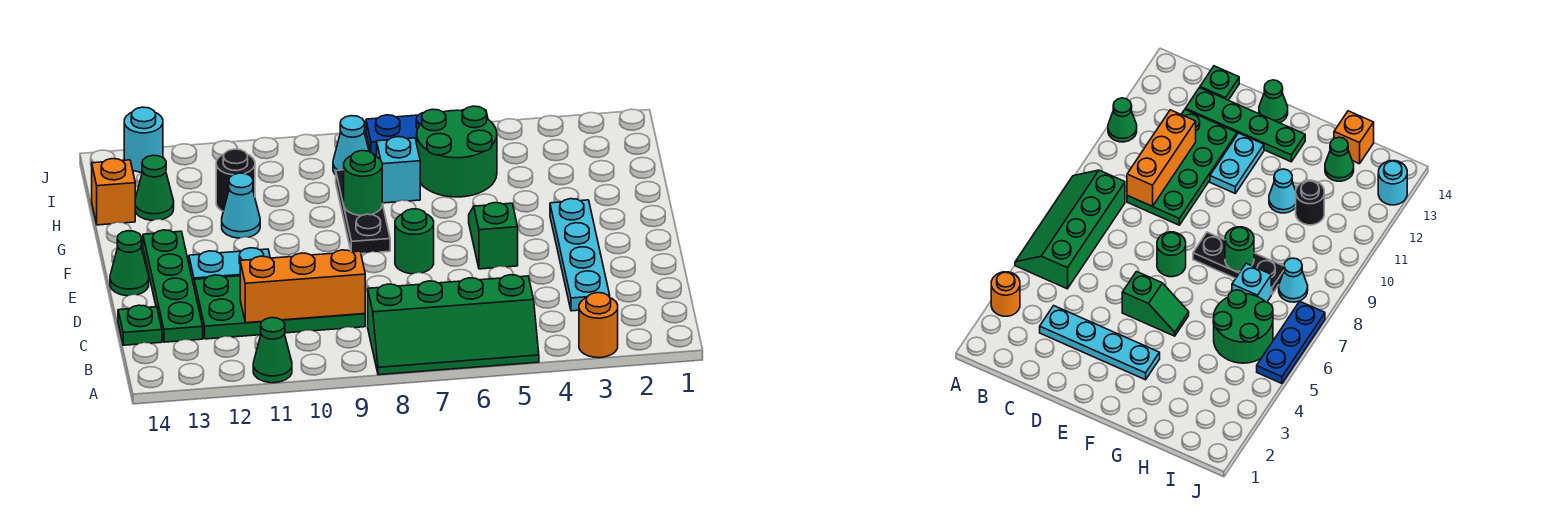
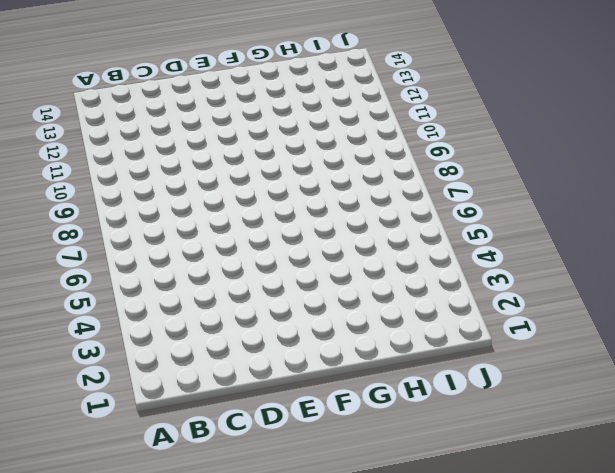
none -> orange 1x1 round brick [579,293,618,358]
none -> green 2x4 slope [368,275,539,375]
none -> green 1x1 cone [253,318,292,383]

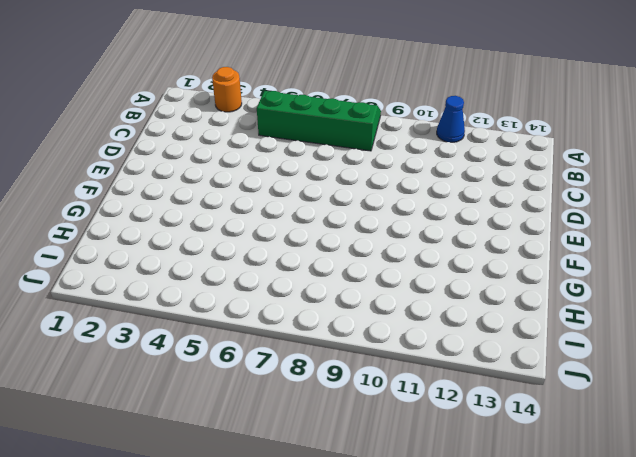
blue 1x1 cone [437,96,465,142] -> green 1x1 cone [253,318,292,383]
none -> cyan 1x4 plate [550,199,610,311]
none -> green 2x4 plate [194,275,365,339]
none -> green 1x4 plate [143,230,203,342]

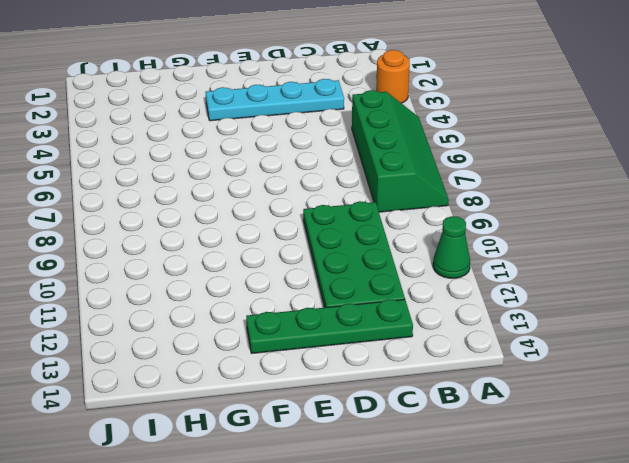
none -> green 1x1 plate [118,305,162,345]
none -> green 1x2 slope [469,203,518,269]
none -> green 1x1 round brick [395,209,434,274]

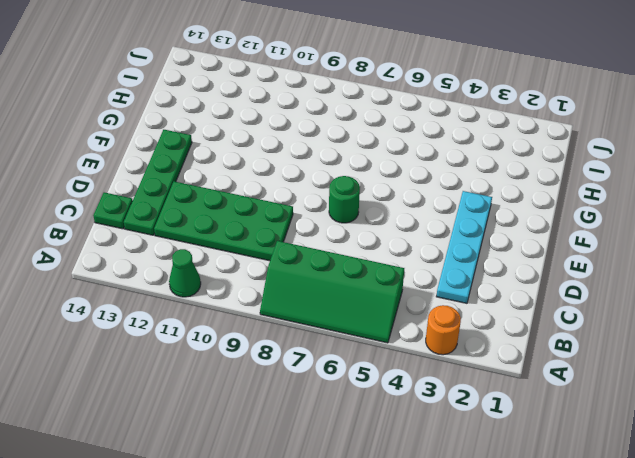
none -> green 1x2 slope [469,203,518,269]
none -> cyan 1x2 plate [189,248,270,285]
none -> green 1x1 cone [110,231,149,296]

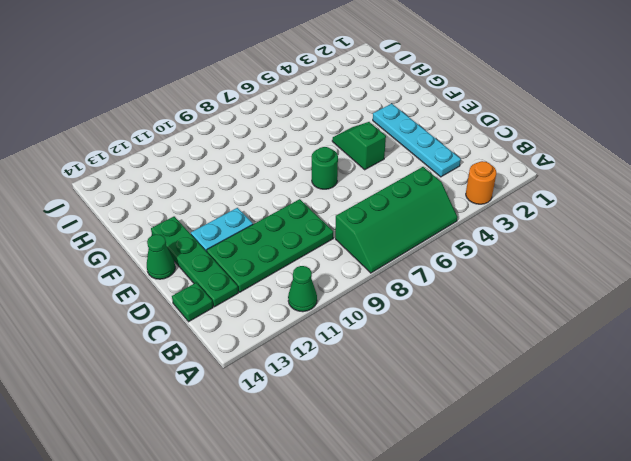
none -> black 1x3 plate [336,170,390,254]
none -> cyan 1x1 cone [222,173,260,238]
none -> green 2x2 round brick [417,106,497,197]

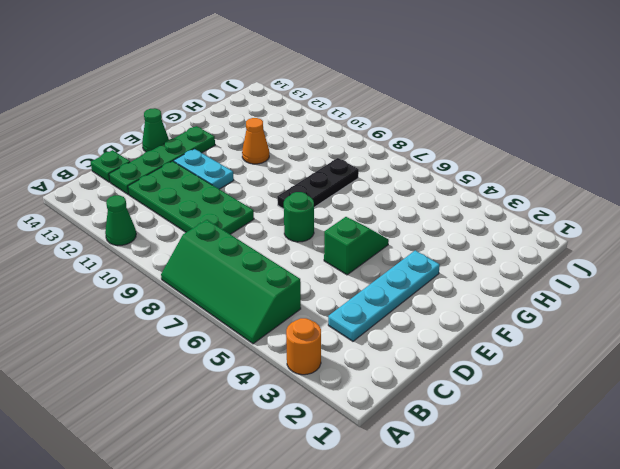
orange 1x1 cone [242,118,269,164] -> cyan 1x1 cone [222,173,260,238]
none -> green 2x2 round brick [417,106,497,197]
none -> cyan 1x1 brick [377,137,420,203]
none -> black 1x1 round brick [216,149,255,211]

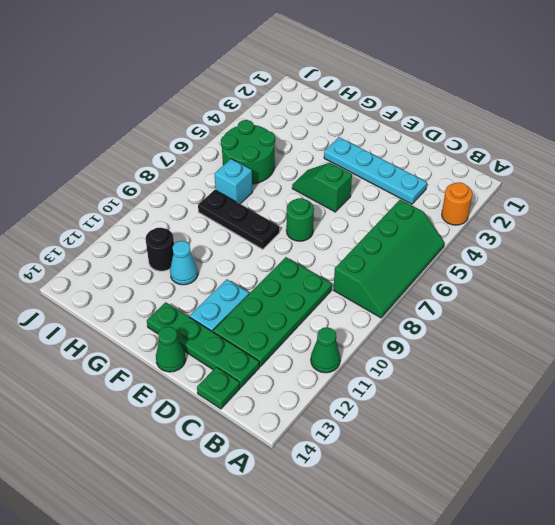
none -> green 1x1 cone [135,155,174,220]
none -> orange 1x1 brick [92,159,135,225]
none -> cyan 1x1 cone [333,116,369,175]

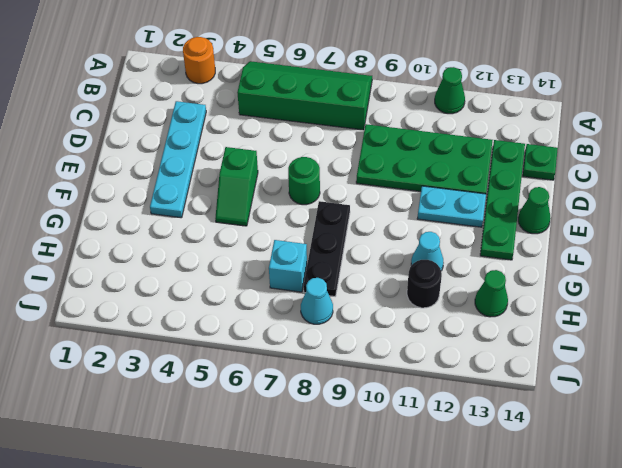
none -> green 2x2 round brick [417,106,497,197]
none -> orange 1x1 brick [92,159,135,225]
none -> blue 1x3 plate [366,110,488,155]

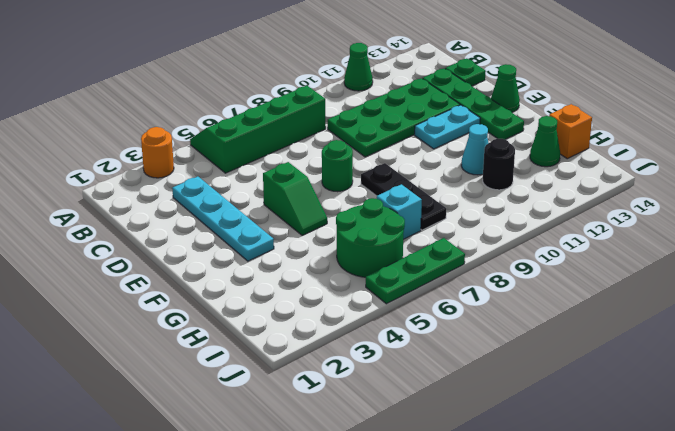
green 1x3 plate [366,238,465,304] -> blue 1x3 plate [366,110,488,155]
none -> cyan 1x1 cone [333,116,369,175]
none -> cyan 1x1 round brick [124,107,163,172]
none -> orange 1x3 brick [240,250,365,323]

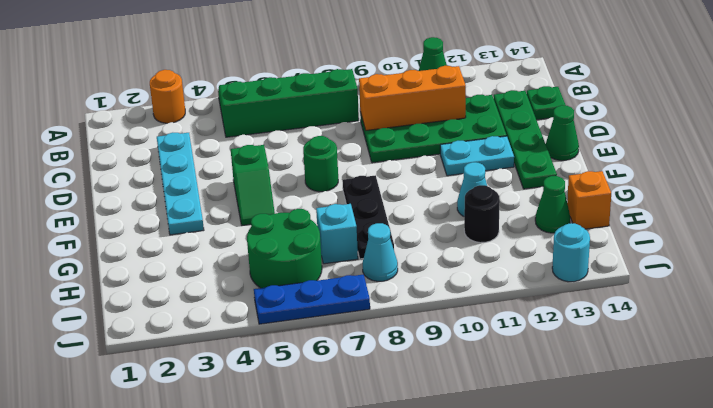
none -> green 1x1 round brick [344,151,382,216]

